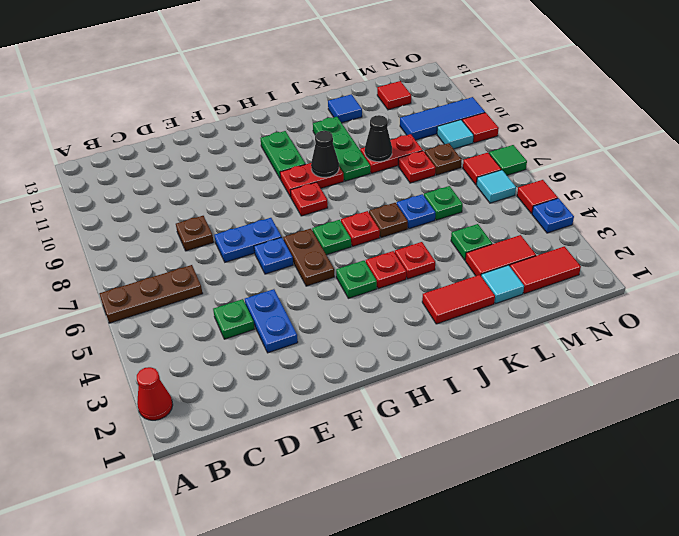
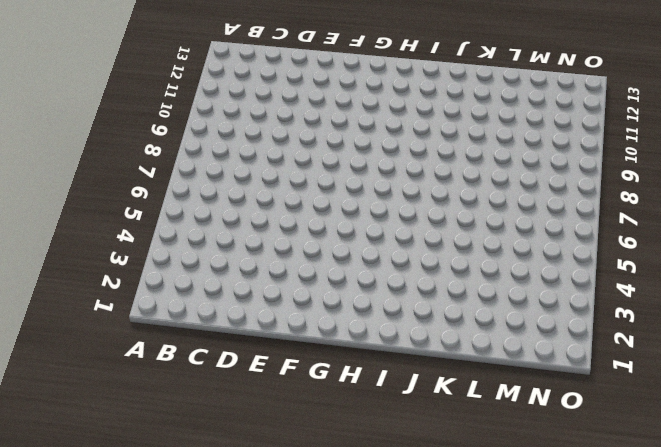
none -> red 1x1 cone [137,367,173,420]
none -> brown 1x3 plate [99,265,203,323]
none -> green 1x1 plate [213,299,254,339]
none -> brown 1x1 plate [176,216,214,251]

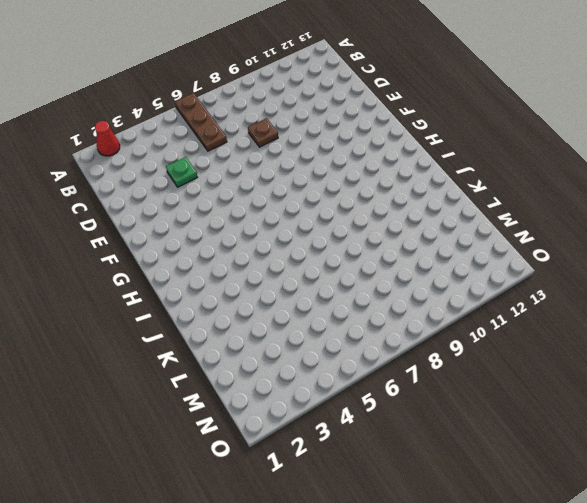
none -> blue 1x2 plate [245,289,298,353]
none -> blue 1x2 plate [214,218,281,262]
none -> blue 1x1 plate [254,237,293,274]
none -> brown 1x2 plate [283,229,334,286]

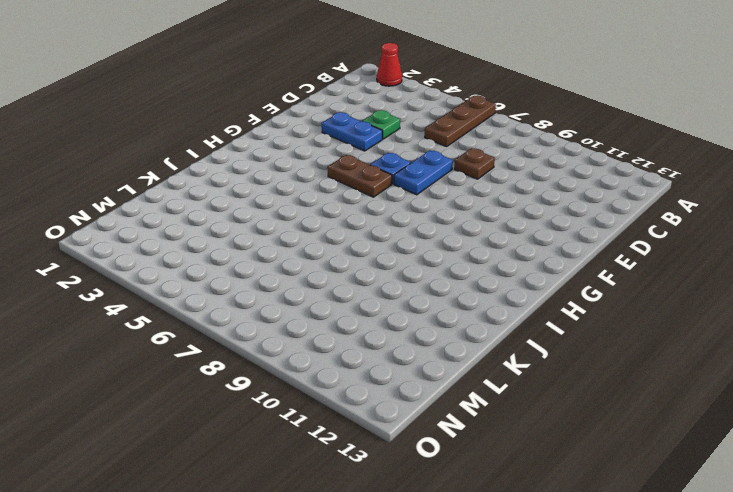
none -> green 1x1 plate [336,261,377,298]
none -> green 1x1 plate [312,220,351,255]
none -> red 1x1 plate [290,182,328,216]
none -> red 1x2 plate [280,163,344,197]

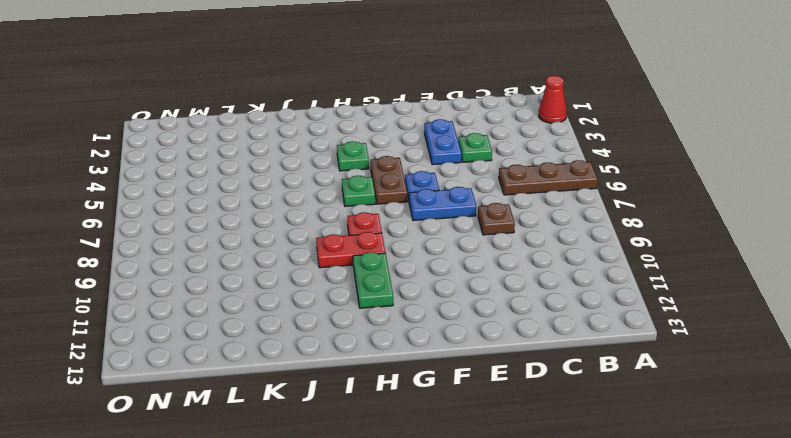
none -> red 1x1 plate [366,251,406,289]
none -> red 1x1 plate [341,211,380,246]
none -> red 1x2 tile [422,275,495,324]
none -> red 1x1 plate [395,242,435,279]

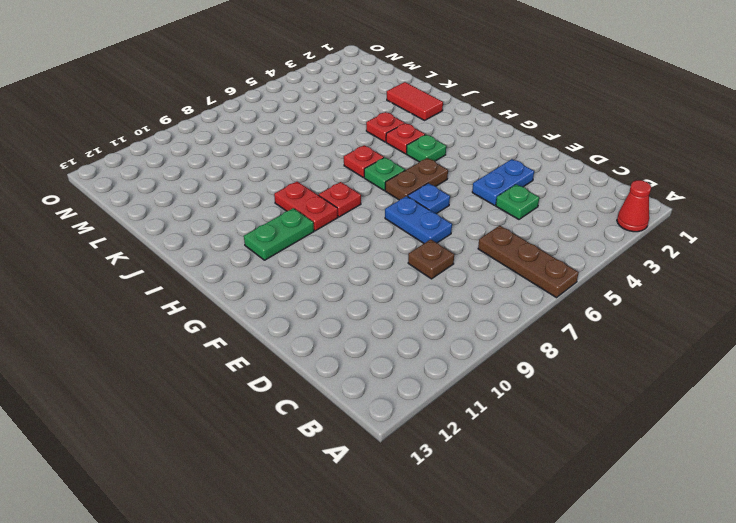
none -> brown 1x1 plate [369,203,408,238]
none -> green 1x3 plate [313,117,370,181]
none -> blue 1x1 plate [397,194,436,229]
none -> red 1x2 plate [360,134,423,173]

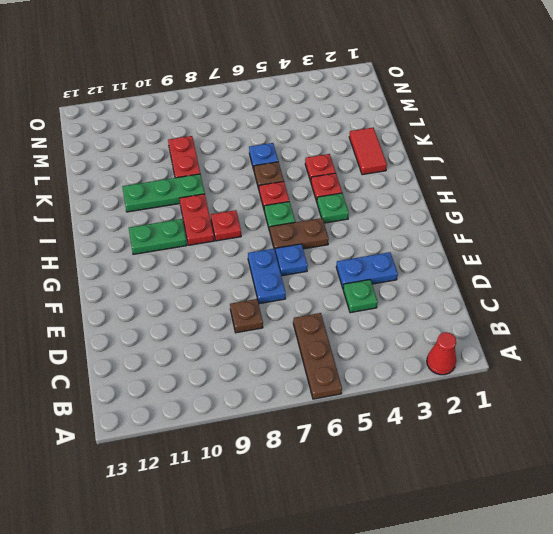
none -> blue 1x1 tile [328,94,362,123]
none -> cyan 1x1 tile [481,265,524,304]
none -> red 1x2 tile [465,235,536,276]
none -> green 1x1 plate [451,224,492,260]

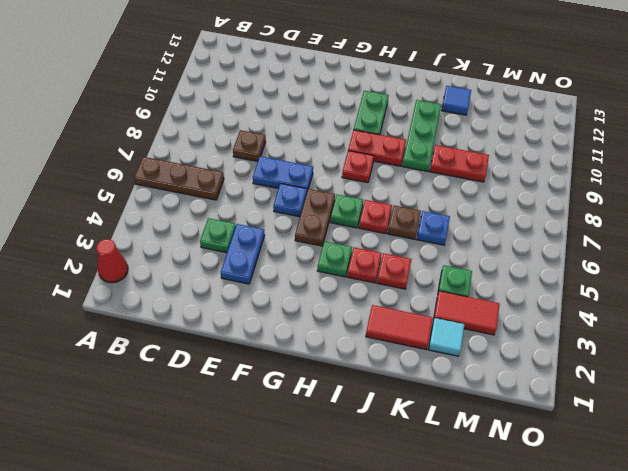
none -> green 1x1 plate [424,186,463,220]
none -> red 1x1 plate [398,151,436,183]
none -> red 1x2 tile [510,246,581,294]
none -> brown 1x1 plate [425,143,462,175]

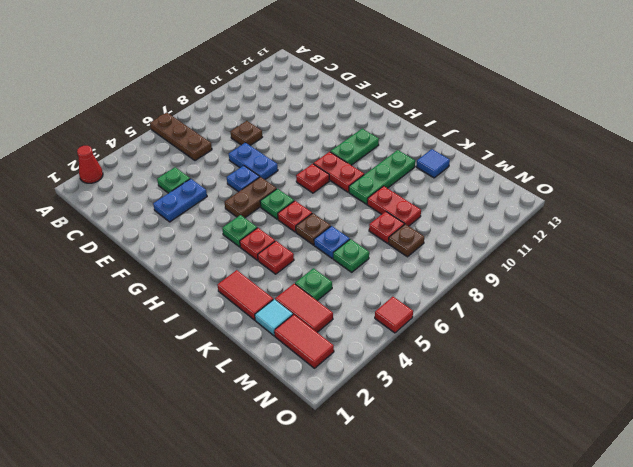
none -> blue 1x3 tile [400,97,485,140]
none -> red 1x1 tile [377,81,411,110]
none -> cyan 1x1 tile [476,170,516,203]
none -> red 1x1 tile [463,153,501,185]

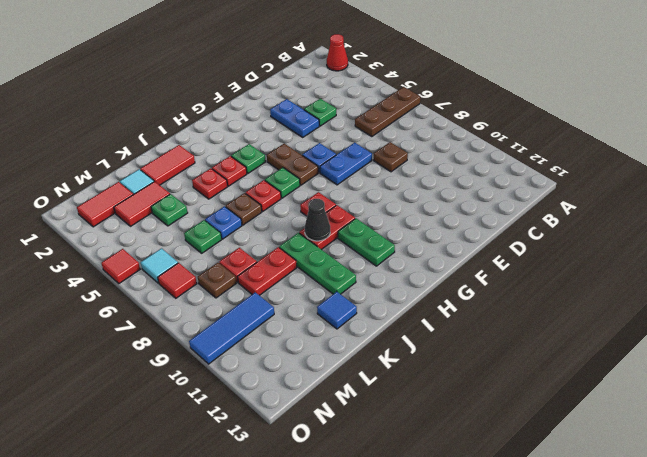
none -> red 1x1 tile [377,81,411,110]
none -> cyan 1x1 tile [437,120,474,149]
none -> blue 1x1 plate [532,198,574,233]
none -> green 1x1 tile [489,145,527,175]

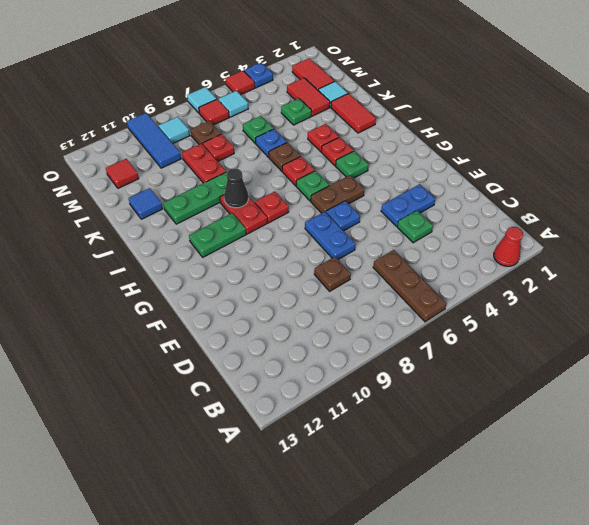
cyan 1x1 tile [187,87,216,113] -> green 1x1 tile [489,145,527,175]
none -> red 1x1 tile [462,113,499,143]
none -> black 1x1 cone [365,115,392,162]

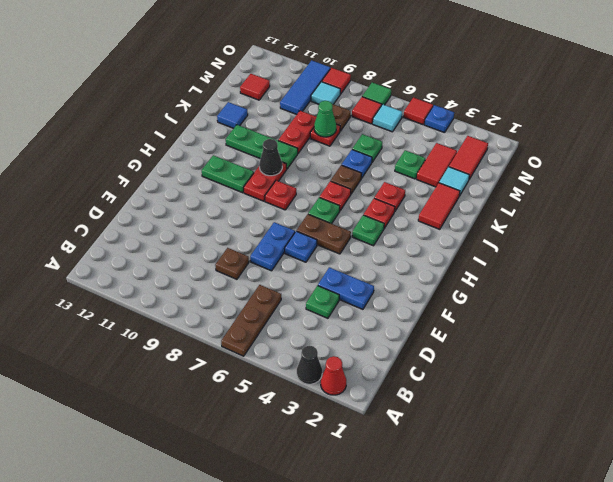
black 1x1 cone [297,346,322,384] -> black 1x1 cone moved to [365,115,392,162]
green 1x1 cone [314,101,336,137] -> none

